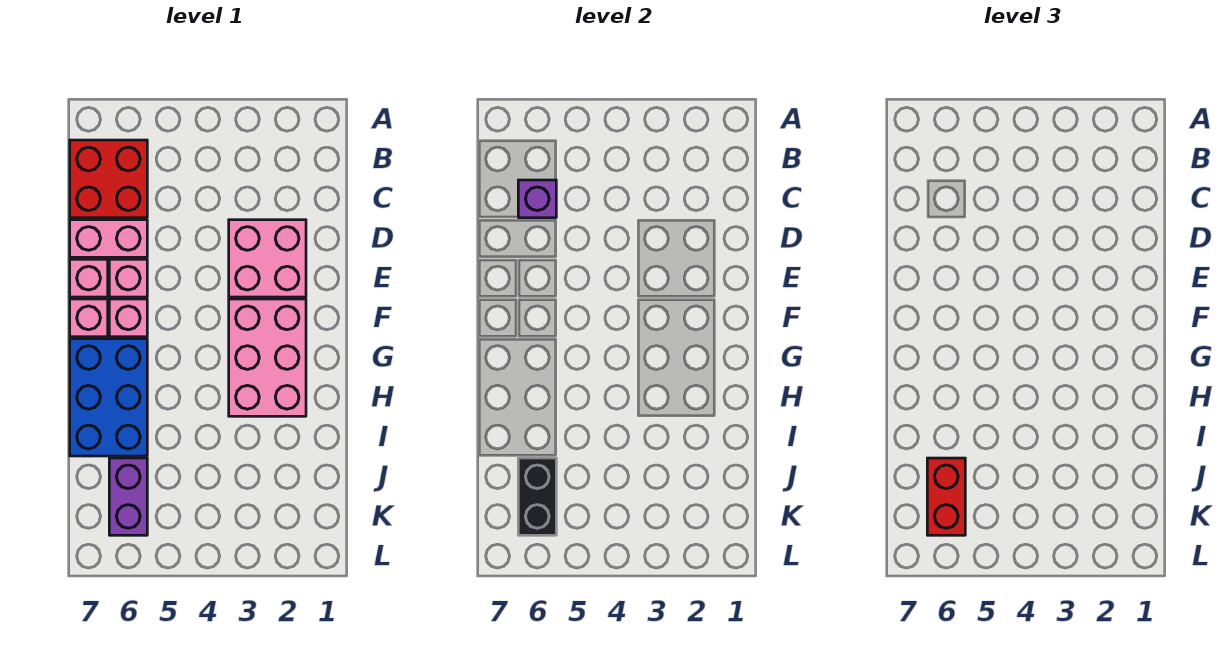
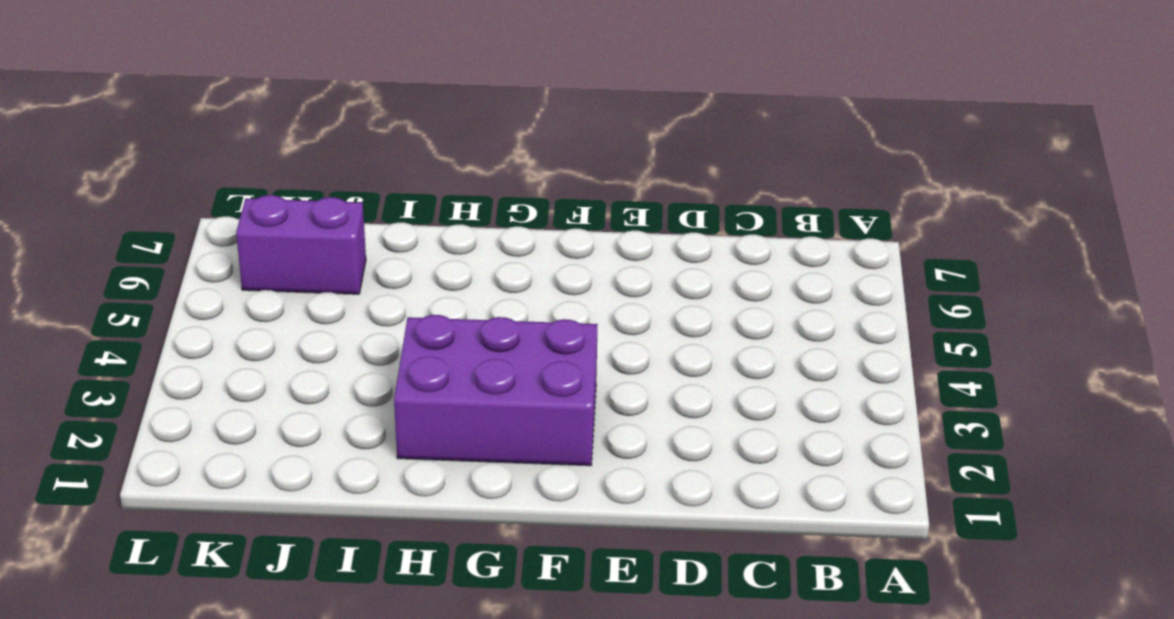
purple 2x3 brick [394,315,598,466] -> pink 2x3 brick [229,299,306,416]
none -> red 2x2 brick [70,140,147,218]
none -> pink 2x2 brick [229,220,306,297]
none -> pink 1x2 brick [70,220,147,257]

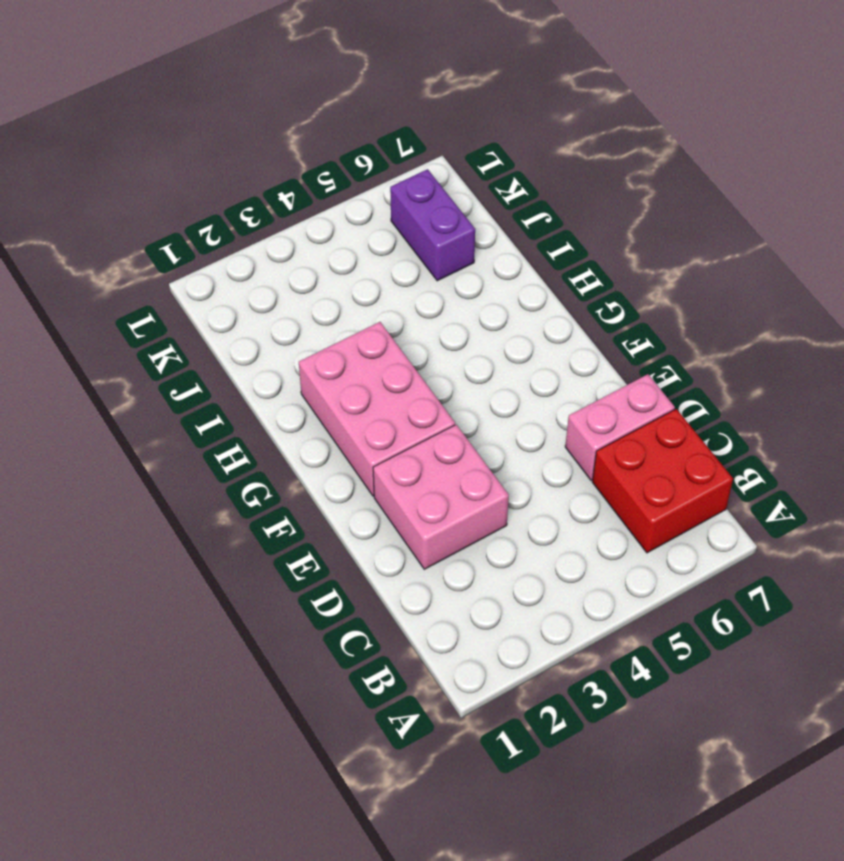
none -> pink 1x1 brick [109,259,147,297]
none -> pink 1x1 brick [70,259,108,297]
none -> pink 1x1 brick [109,299,147,337]

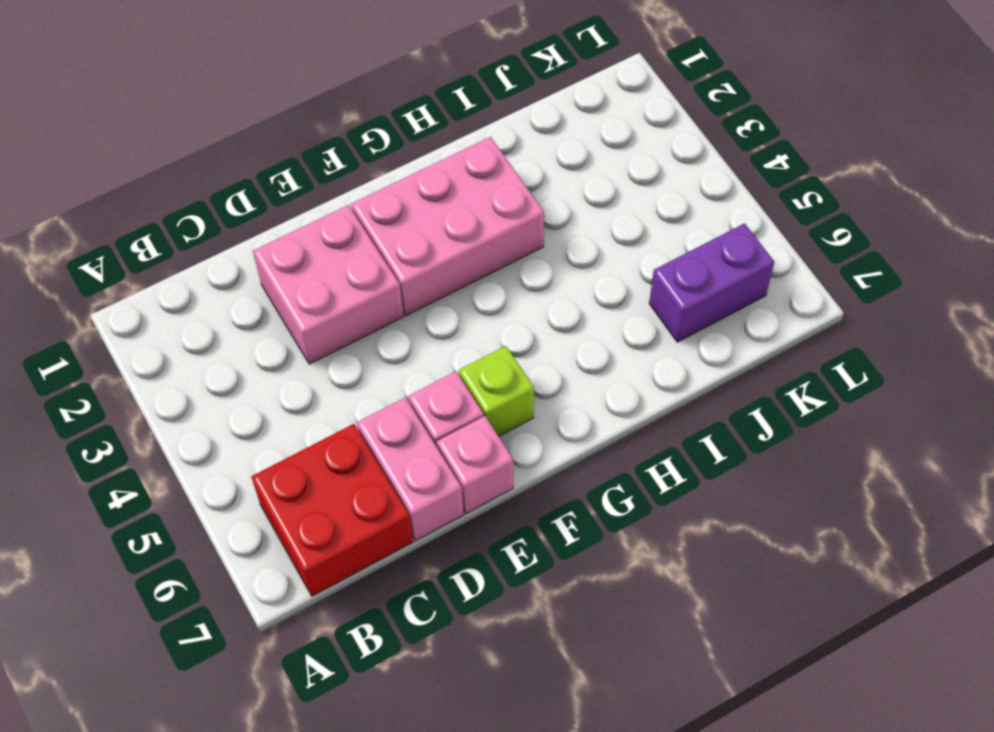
lime 1x1 brick [459,346,534,436] -> pink 1x1 brick [109,299,147,337]
none -> pink 1x1 brick [70,299,108,337]
none -> blue 2x3 brick [70,339,147,456]
none -> purple 1x1 brick [518,180,556,218]

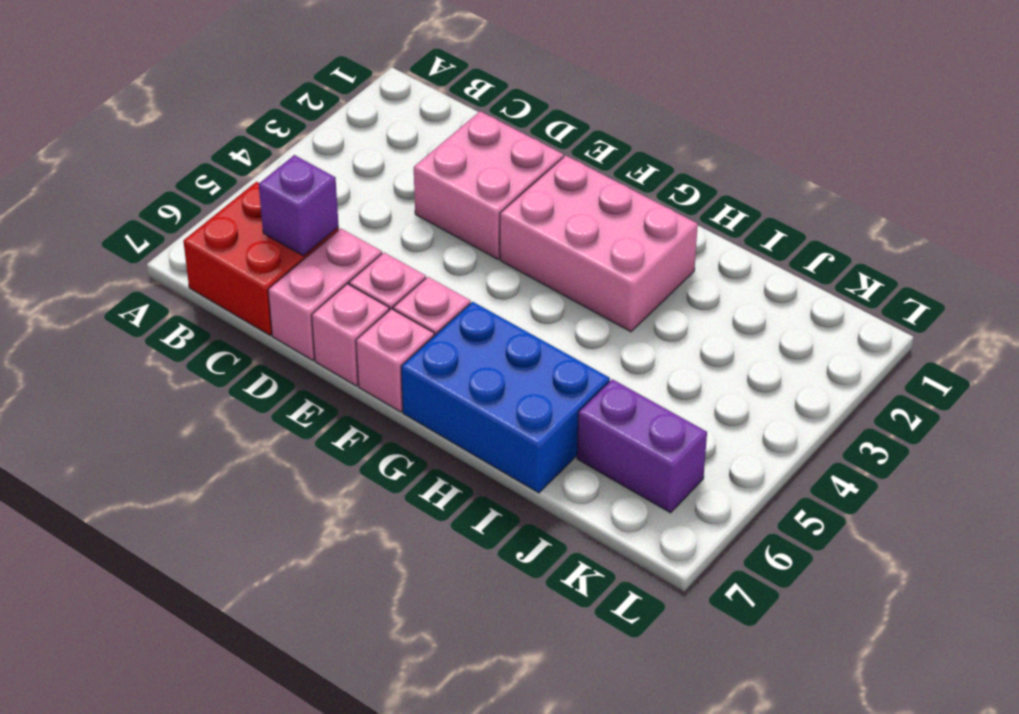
none -> black 1x2 brick [518,458,556,535]
none -> red 1x2 brick [927,458,965,535]

